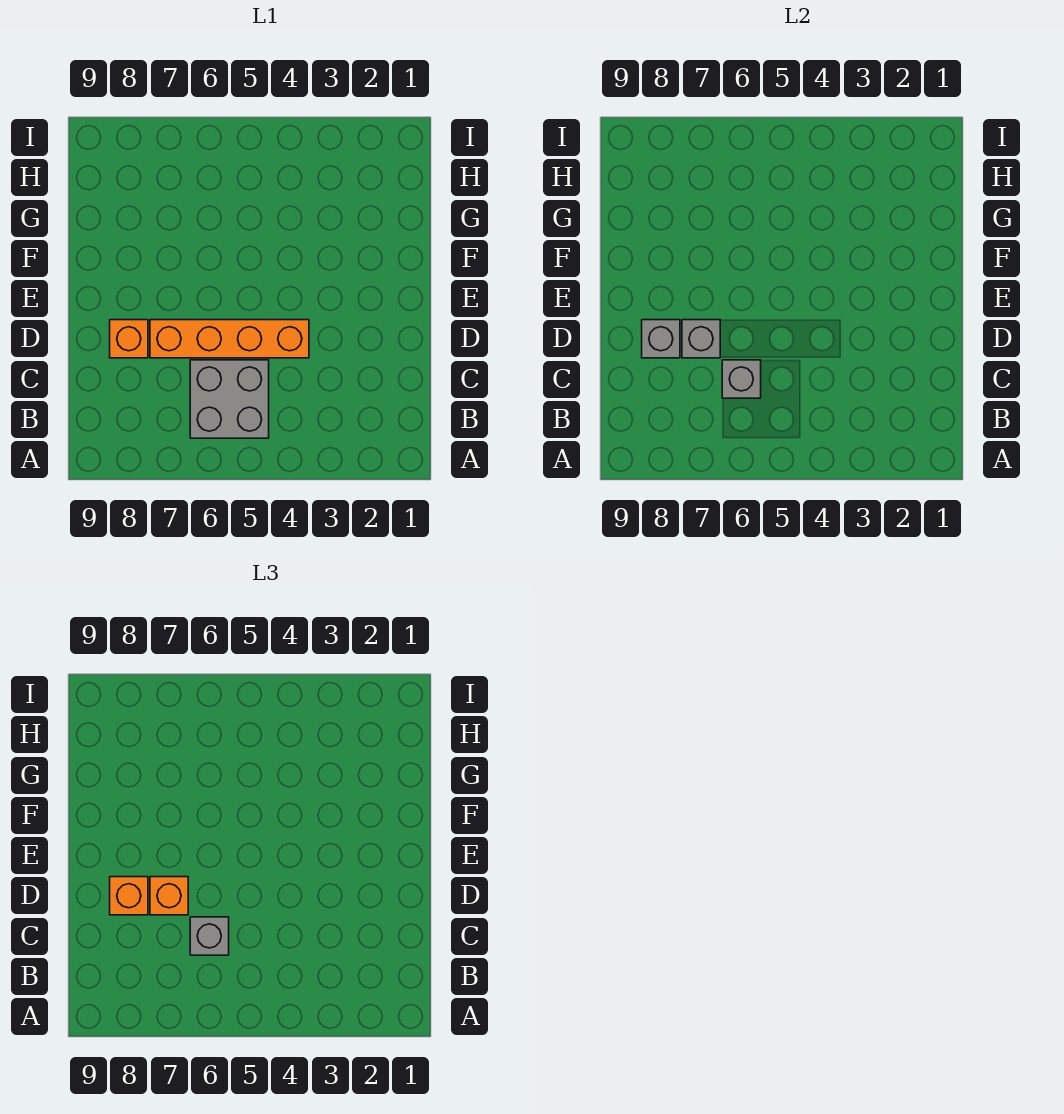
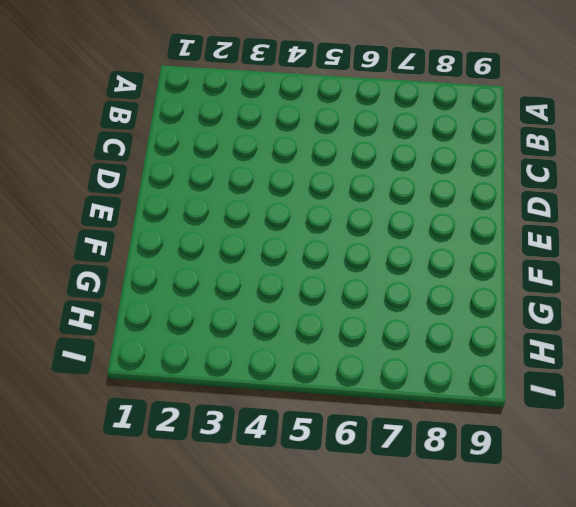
none -> grey 2x2 brick [190,360,269,438]
none -> orange 1x4 brick [150,320,309,358]

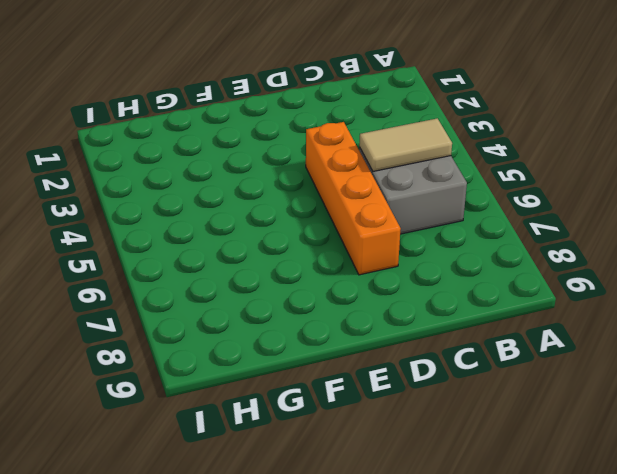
tan 1x2 tile [359,118,452,171] -> none
none -> orange 1x1 brick [110,320,148,358]
none -> grey 1x1 brick [722,360,761,398]

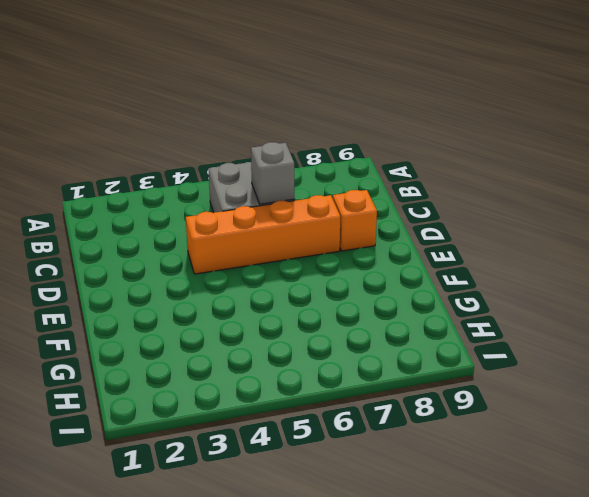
none -> grey 1x1 brick [682,320,720,358]
none -> grey 1x1 brick [642,320,680,358]

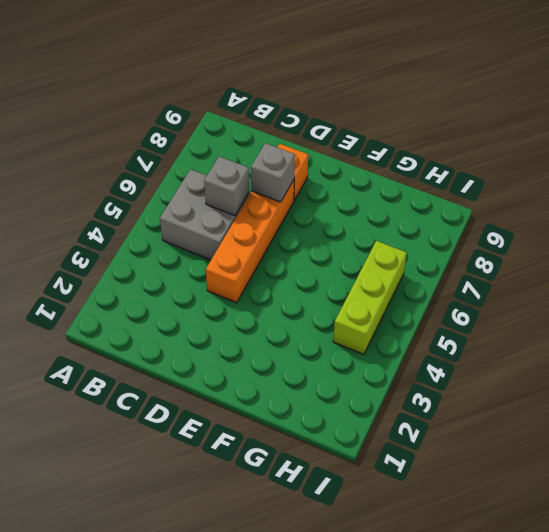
lime 1x3 brick [333,241,407,354] -> none
none -> grey 1x1 brick [642,320,680,358]
none -> grey 1x1 brick [190,917,229,955]

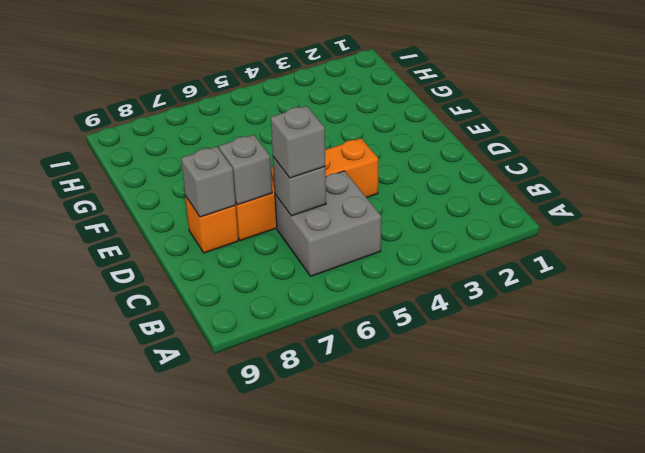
none -> orange 1x1 brick [150,877,188,915]
none -> orange 1x1 brick [110,877,148,915]

